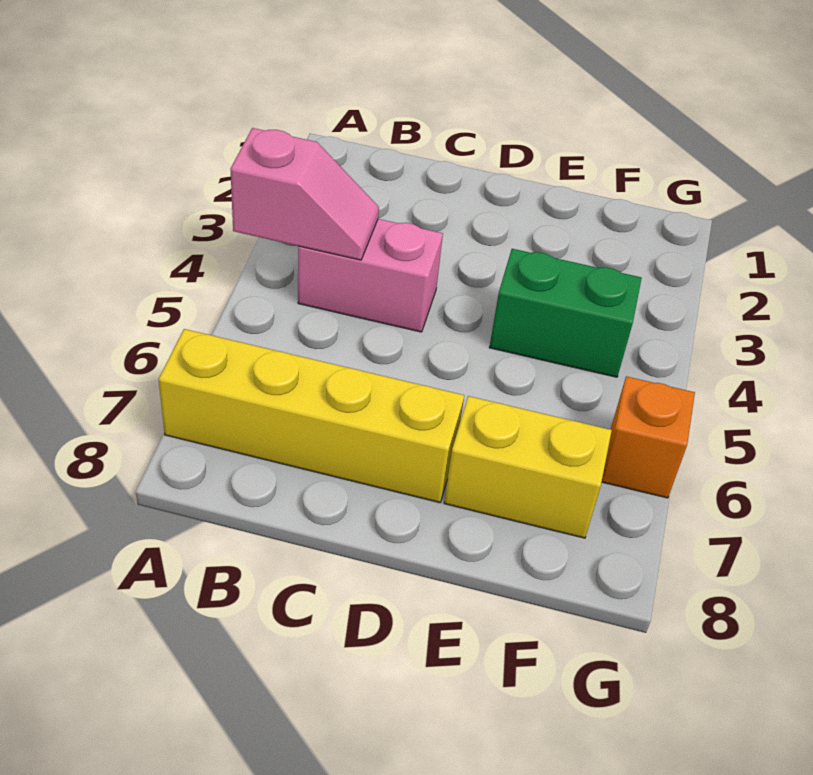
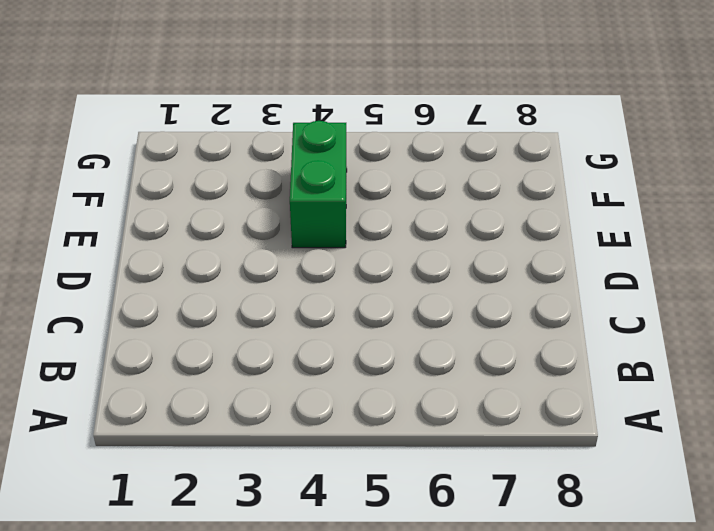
none -> yellow 1x4 brick [159,329,464,503]
none -> pink 1x2 brick [298,219,443,332]

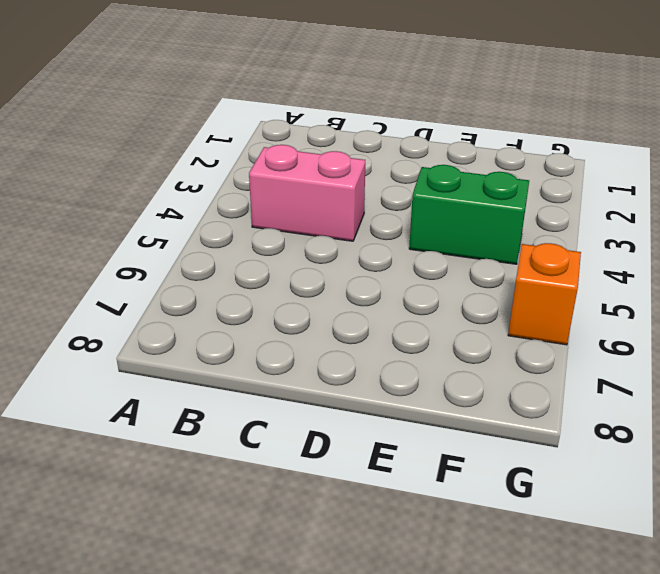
none -> yellow 1x4 brick [159,329,464,503]
none -> yellow 1x2 brick [444,396,612,538]

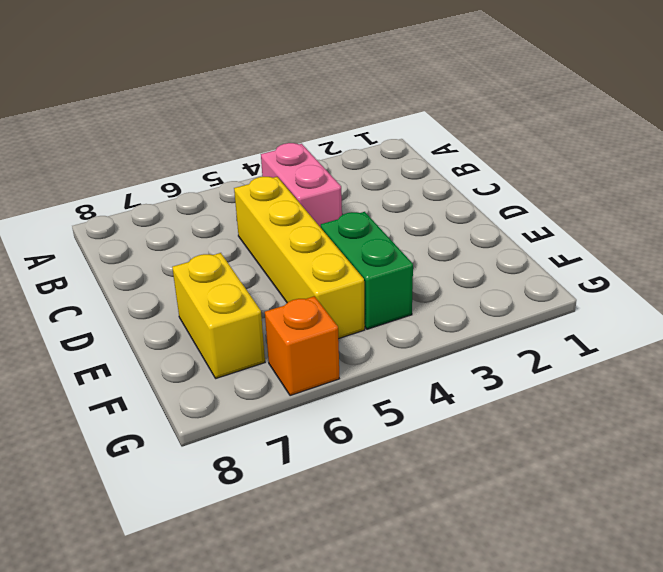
yellow 1x4 brick [234,177,365,339] -> yellow 1x4 brick moved to [159,329,464,503]
none -> pink 1x2 slope [231,128,379,260]

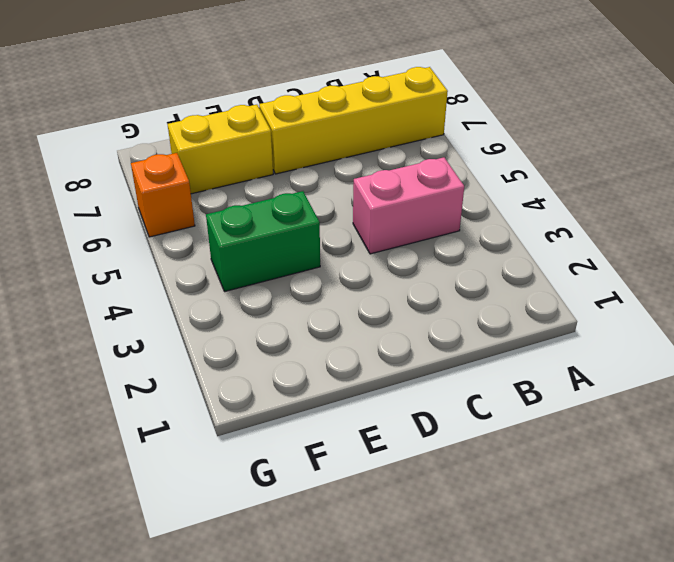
none -> pink 1x2 slope [231,128,379,260]

